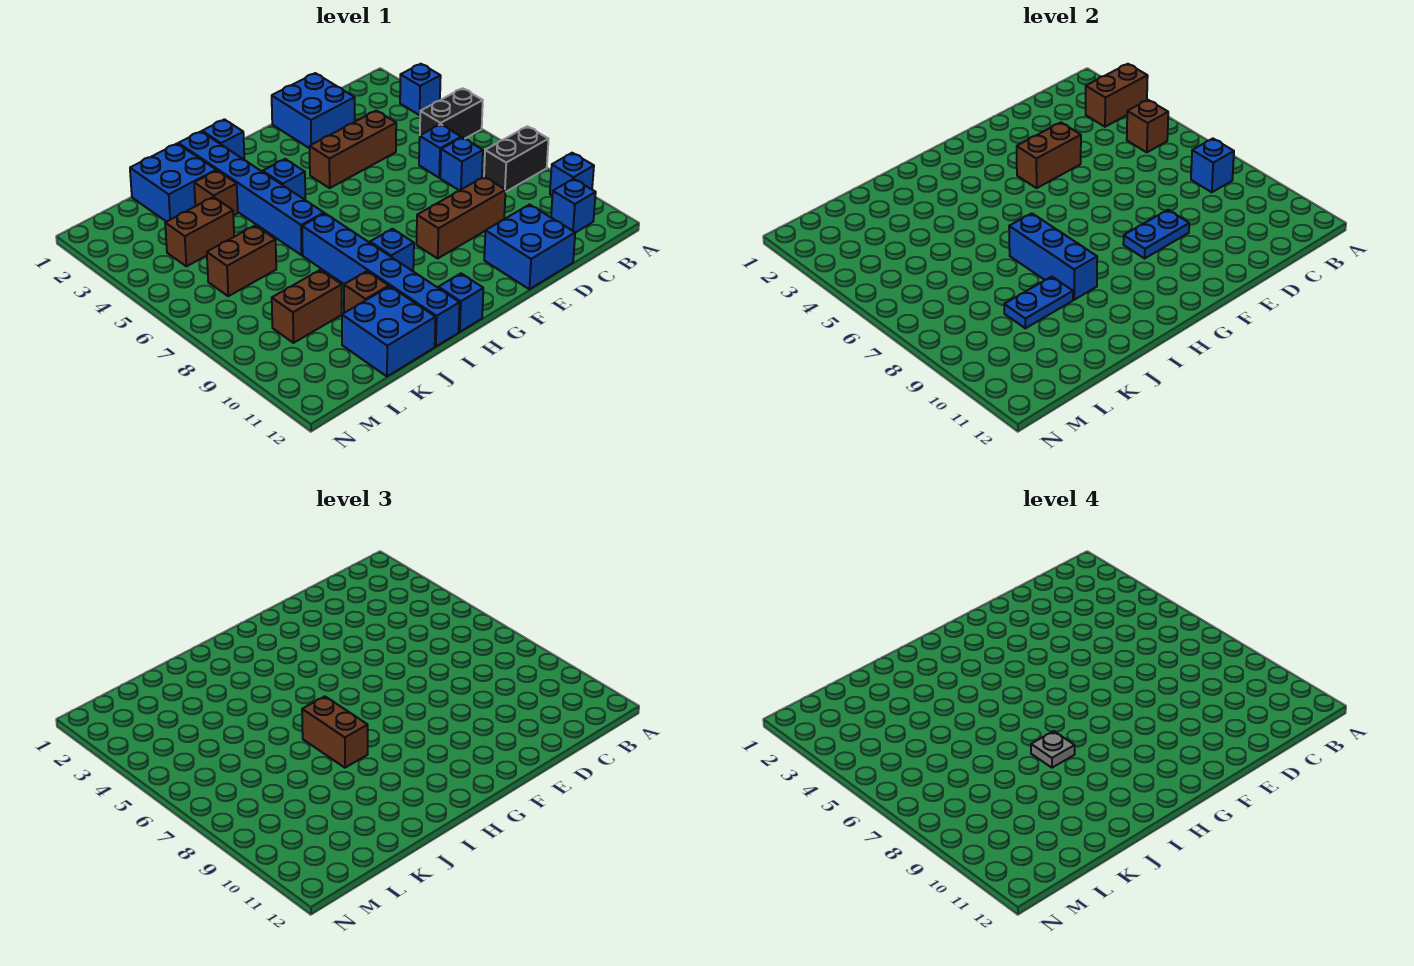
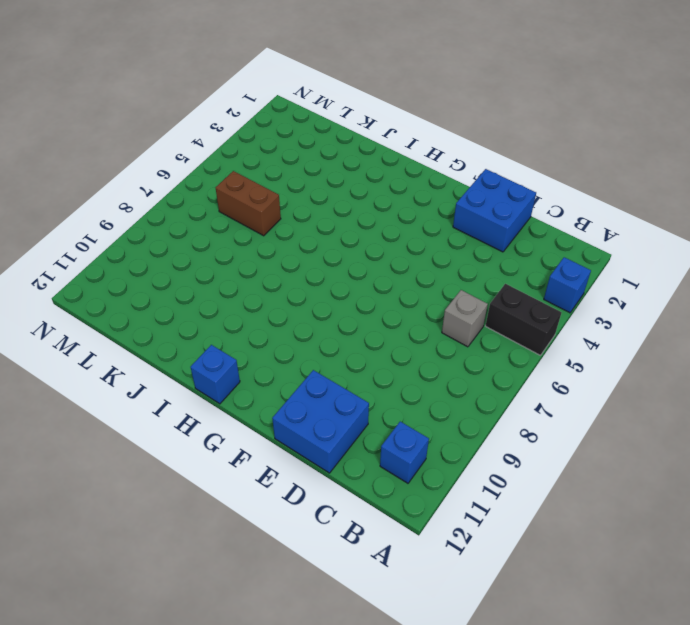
grey 1x1 brick [442,290,488,347] -> blue 1x1 brick [419,124,461,178]
none -> black 1x2 brick [484,126,548,192]
none -> blue 1x1 brick [550,153,594,195]
none -> blue 1x1 brick [440,138,483,191]
none -> brown 1x3 brick [310,111,396,188]

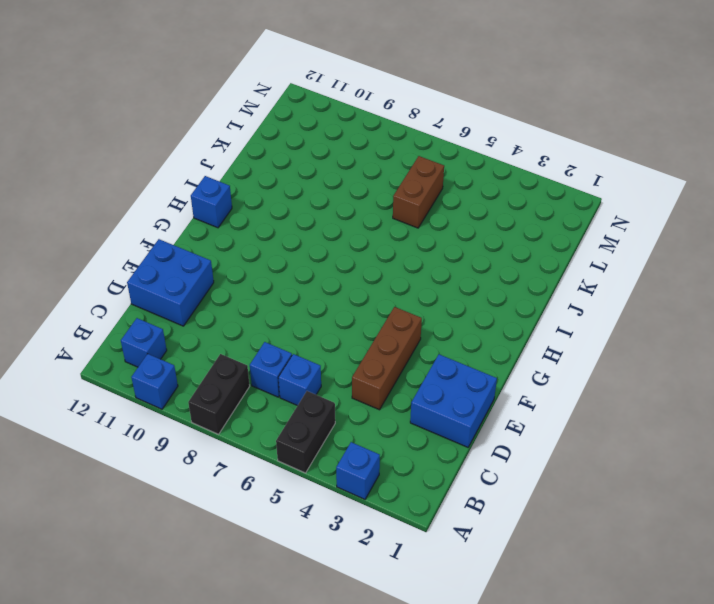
none -> brown 1x3 brick [416,177,506,258]
none -> blue 1x1 brick [202,119,244,159]
none -> blue 1x1 brick [263,159,305,200]
none -> blue 1x1 brick [370,229,414,271]

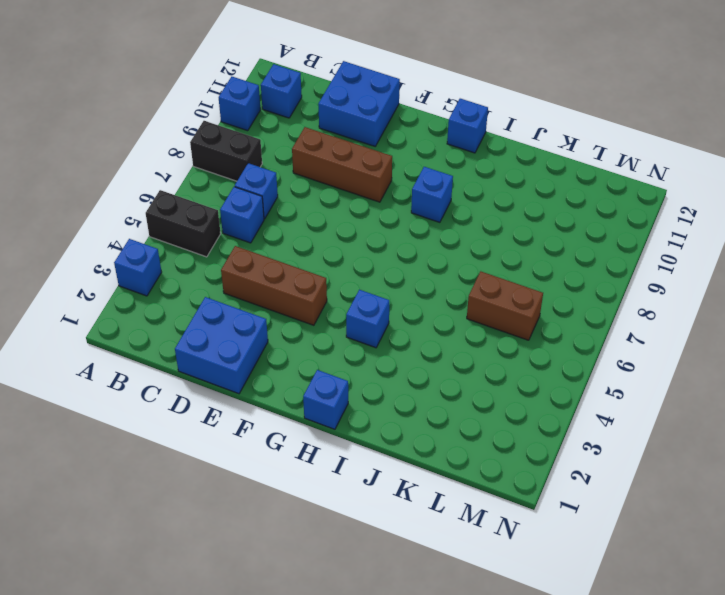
none -> blue 1x6 brick [178,132,324,255]
none -> blue 1x6 brick [302,213,460,347]
none -> blue 2x2 brick [130,144,216,222]
none -> brown 1x1 brick [194,170,238,216]

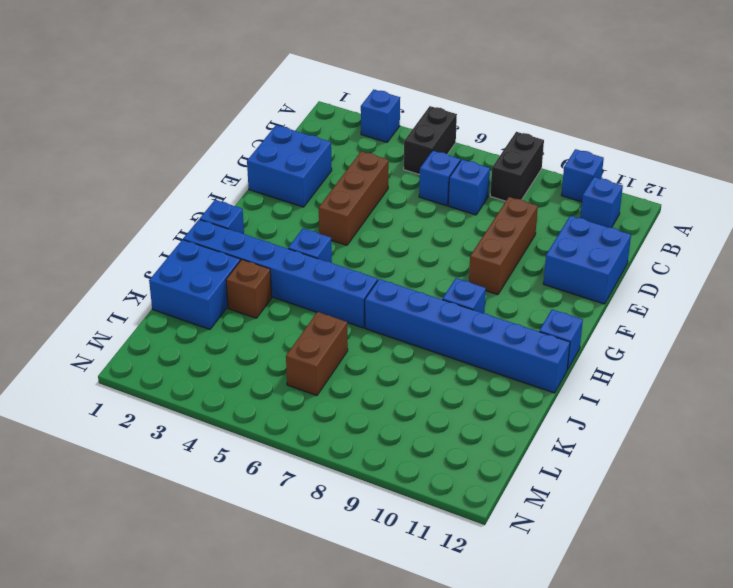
none -> brown 1x1 brick [344,271,389,313]
none -> blue 2x2 brick [342,286,436,376]
none -> brown 1x2 brick [165,197,234,266]
none -> brown 1x2 brick [272,270,342,343]

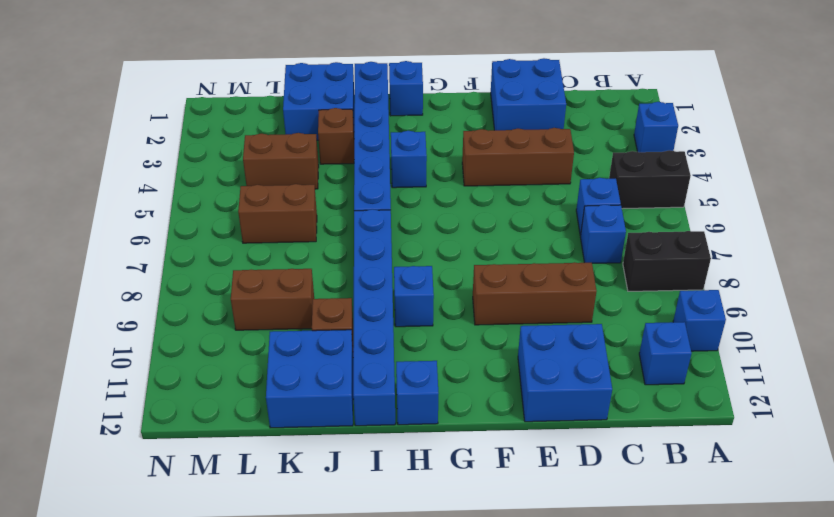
none -> brown 1x2 brick [1086,64,1148,127]
none -> brown 1x1 brick [1127,100,1168,152]
none -> blue 1x1 brick [1191,139,1234,192]
none -> brown 1x2 brick [1017,123,1081,188]

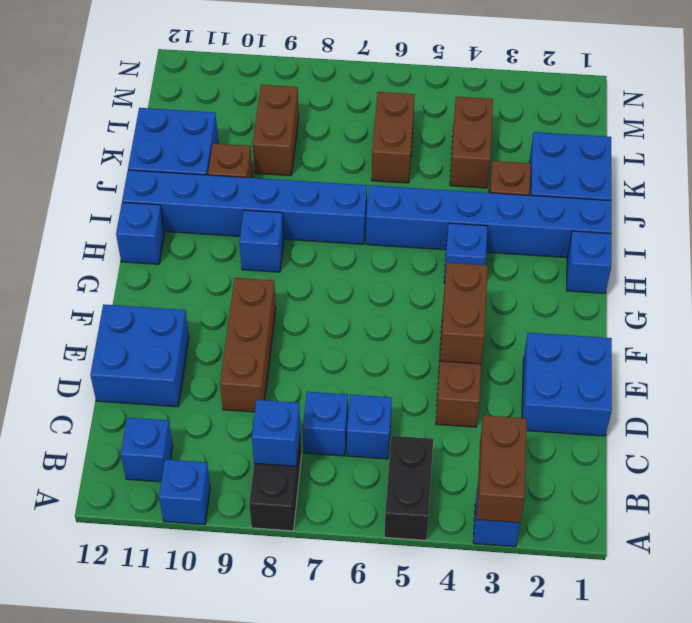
none -> brown 1x1 brick [1127,100,1168,152]
none -> blue 1x2 plate [1123,210,1189,258]
none -> blue 1x3 brick [1009,213,1097,300]
none -> blue 1x2 plate [1004,277,1073,328]

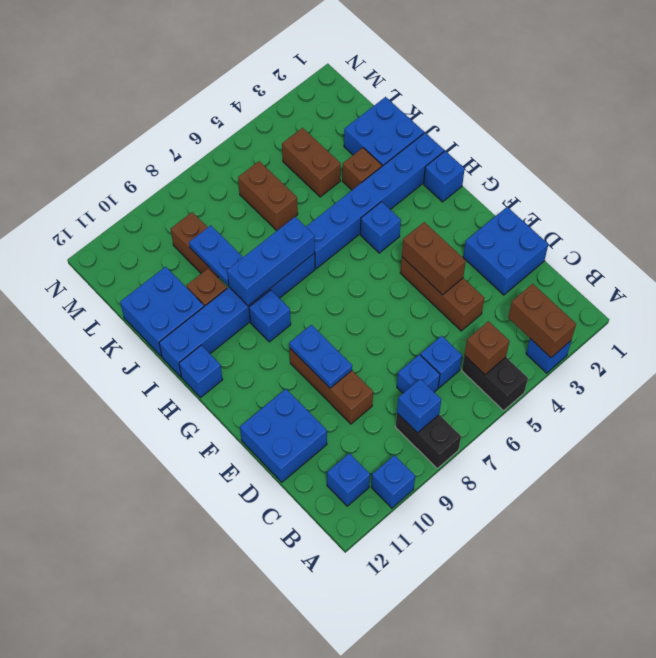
none -> brown 1x2 brick [302,696,368,768]
none -> grey 1x1 plate [1031,731,1075,768]

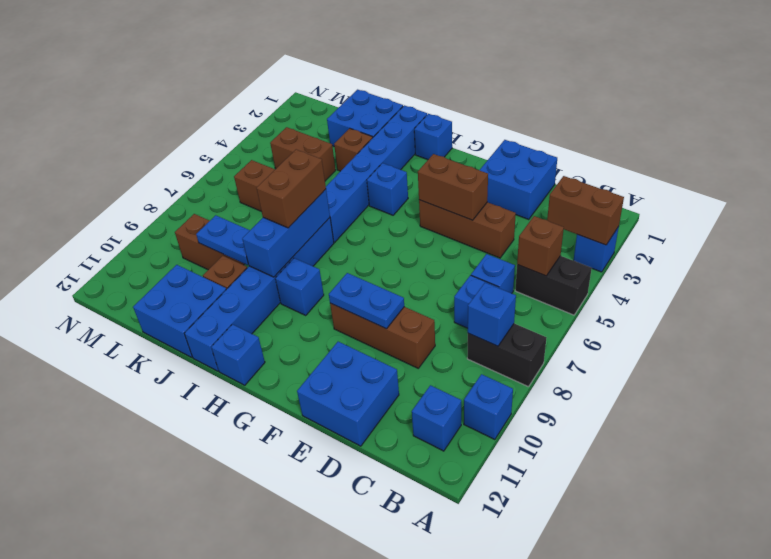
none -> grey 1x1 plate [1031,731,1075,768]

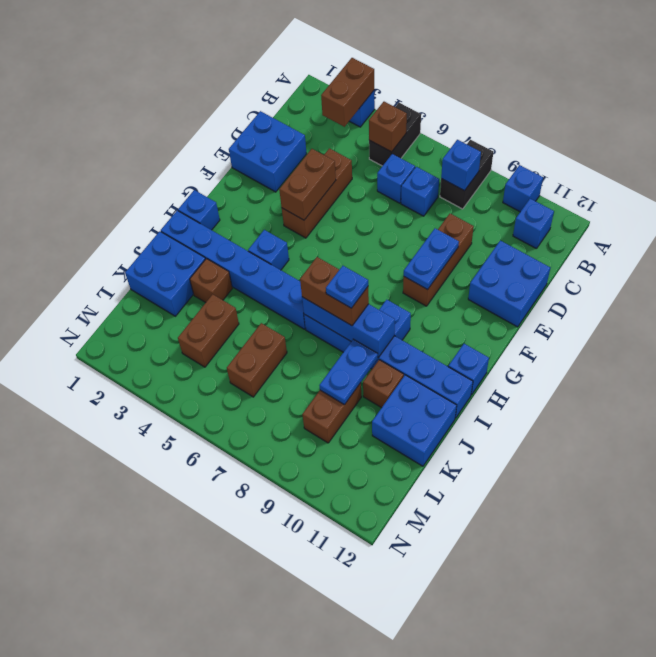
blue 1x1 plate [326,266,368,308] -> grey 1x1 plate [1031,731,1075,768]

